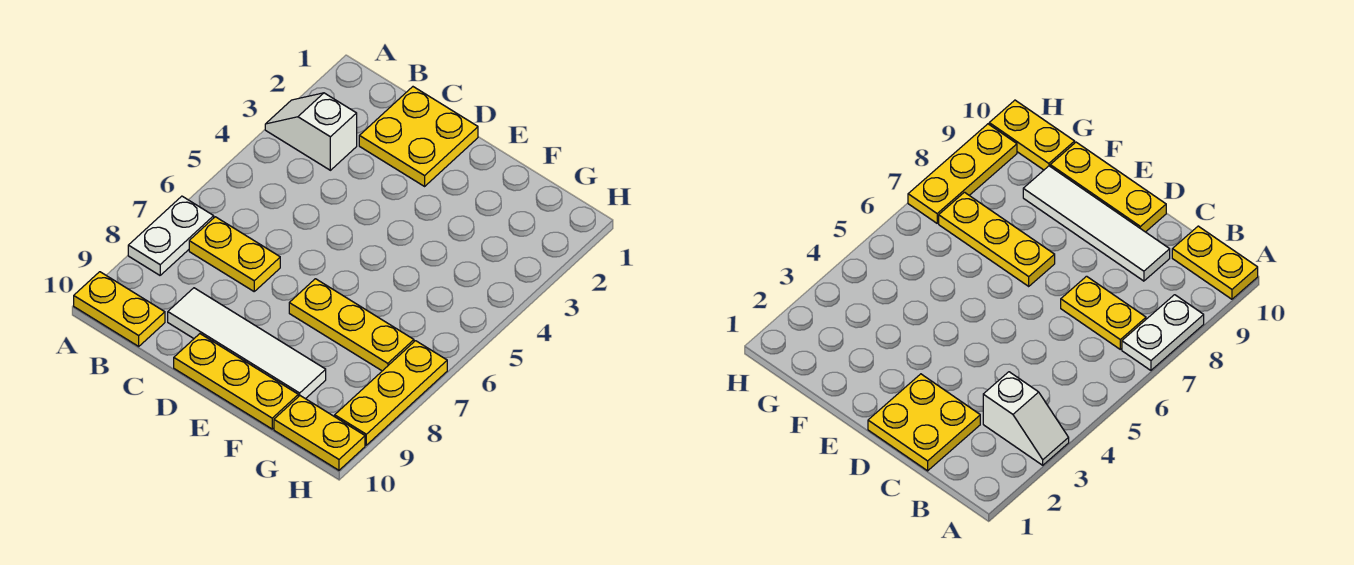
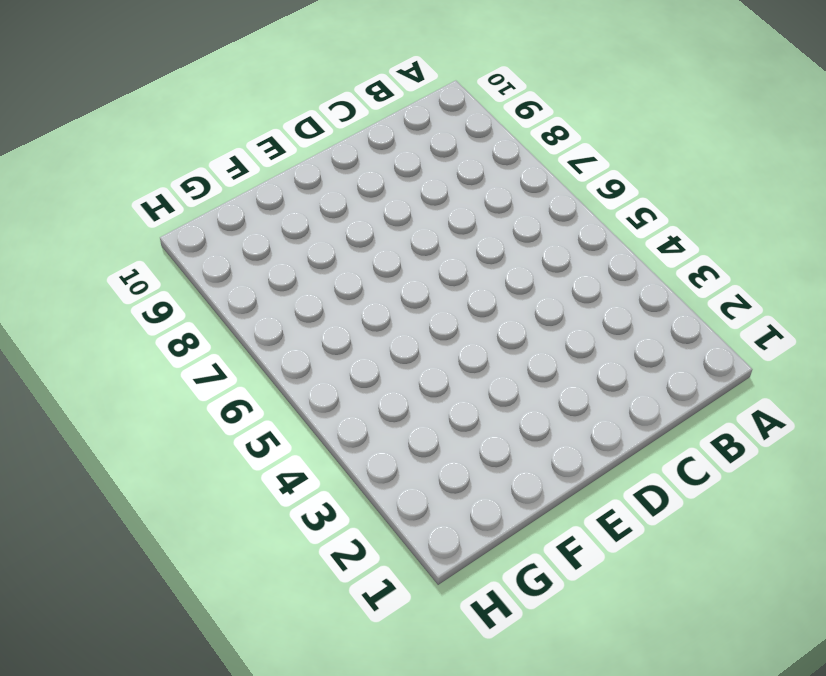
none -> white 1x2 slope [265,93,357,170]
none -> white 1x2 plate [128,196,214,275]

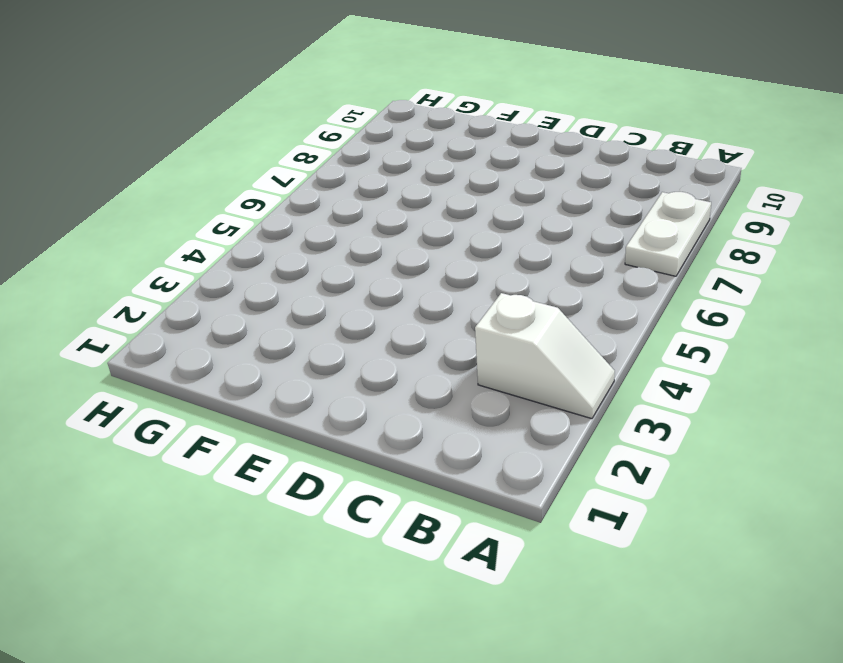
none -> yellow 1x2 plate [74,272,165,346]
none -> yellow 1x2 plate [189,217,280,291]

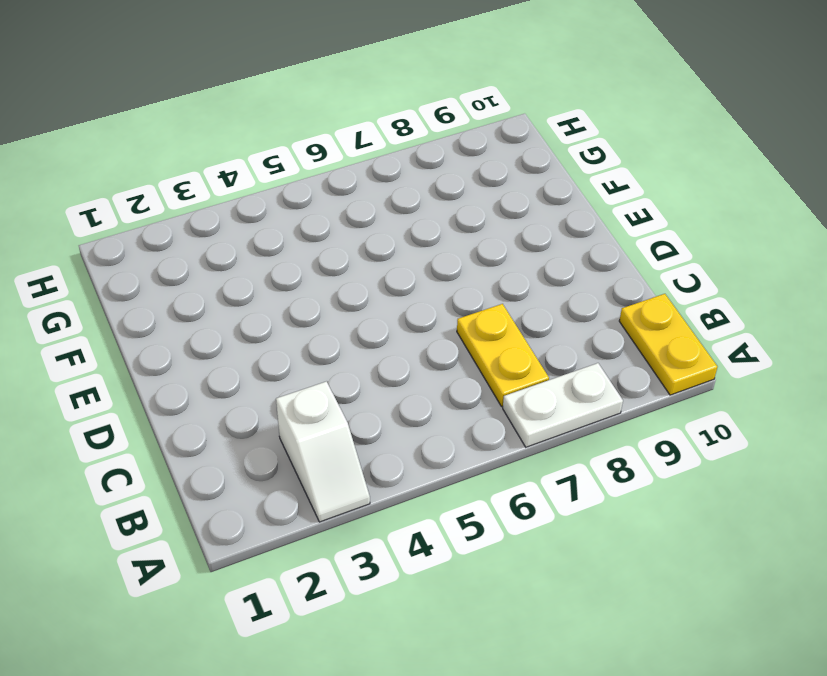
none -> yellow 2x2 plate [359,87,478,186]
none -> white 1x4 tile [168,288,326,399]

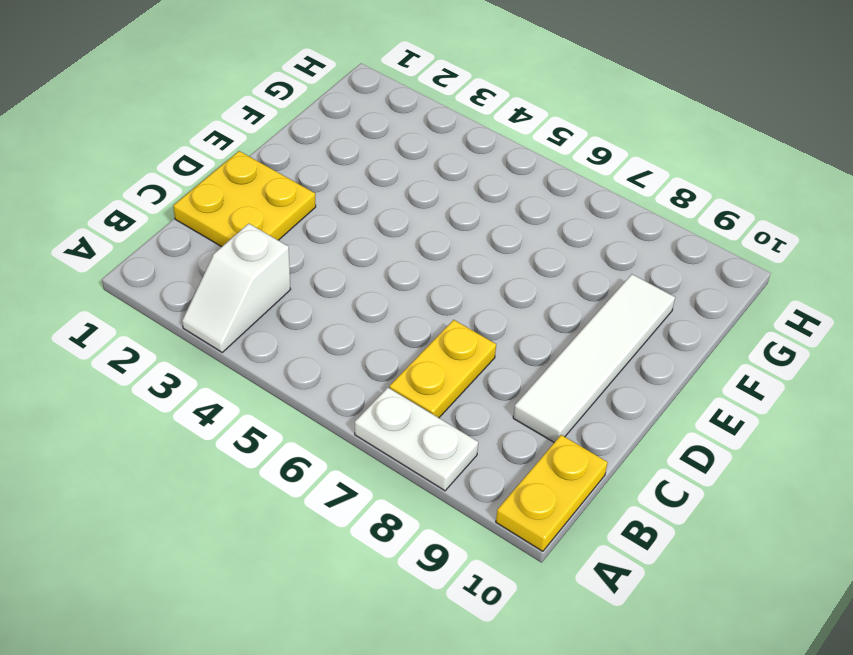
none -> yellow 1x3 plate [174,334,298,429]
none -> yellow 1x3 plate [289,279,414,371]

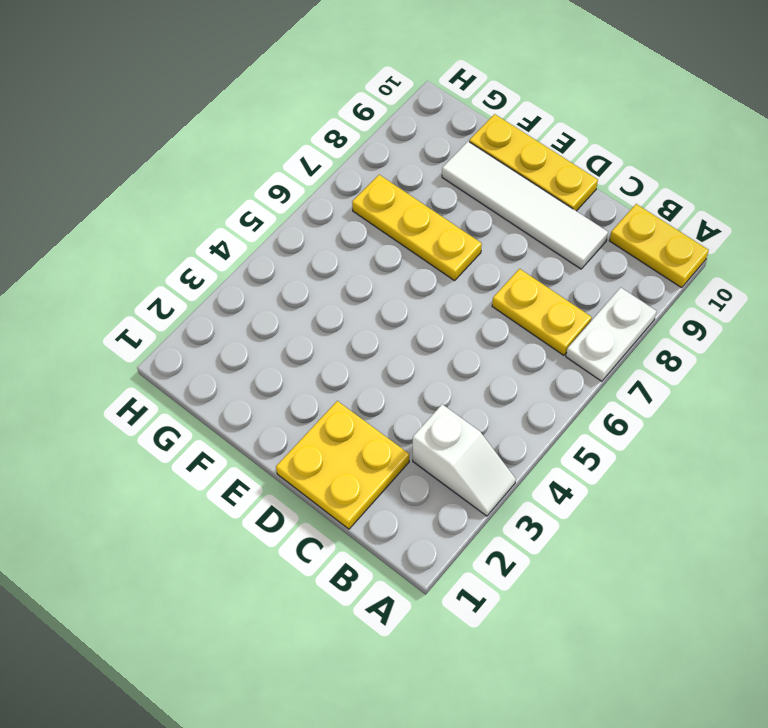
none -> yellow 1x2 plate [274,396,365,470]
none -> yellow 1x3 plate [335,341,447,445]

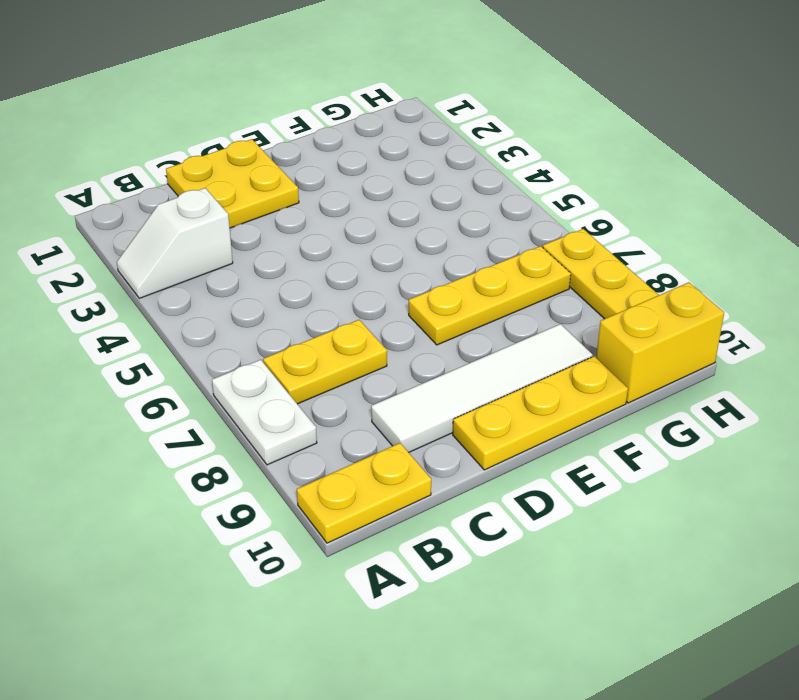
yellow 1x2 brick [596,282,724,403] -> yellow 1x2 plate [274,396,365,470]

